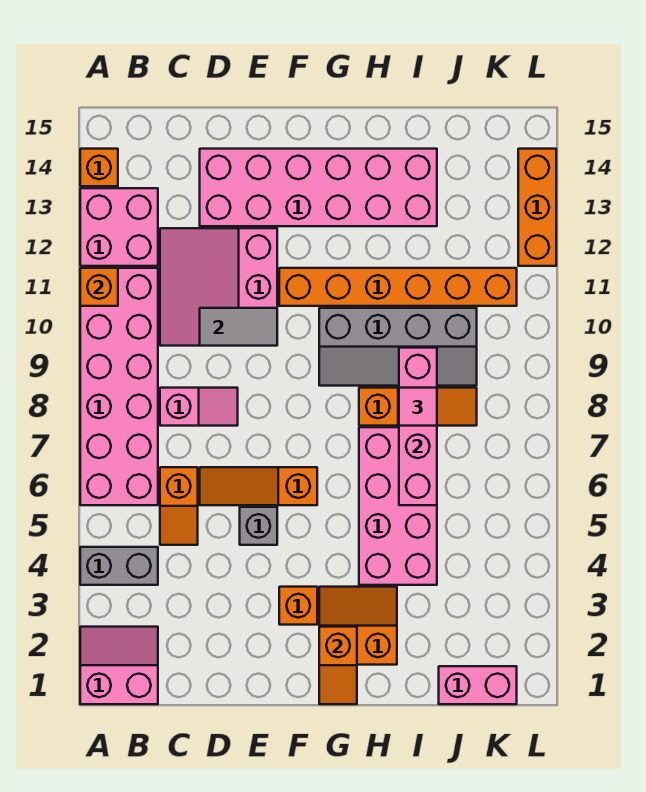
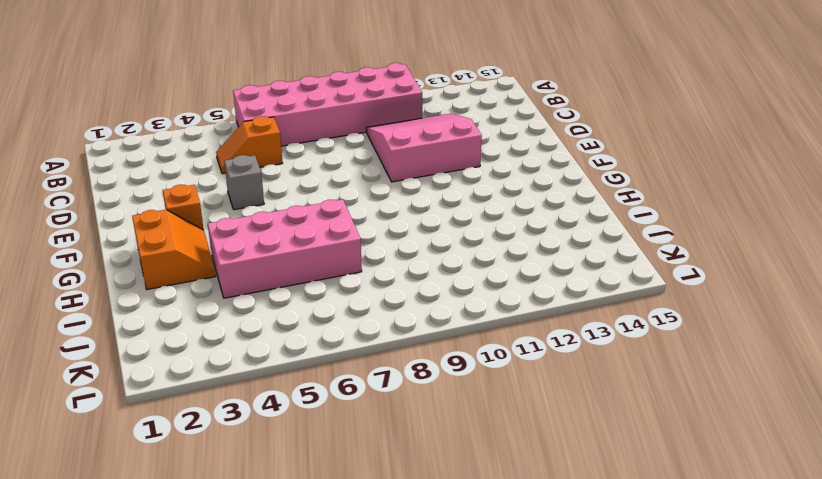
none -> pink 2x2 slope [80,627,158,704]
none -> grey 1x2 brick [80,547,158,585]
none -> pink 2x2 brick [80,188,158,266]

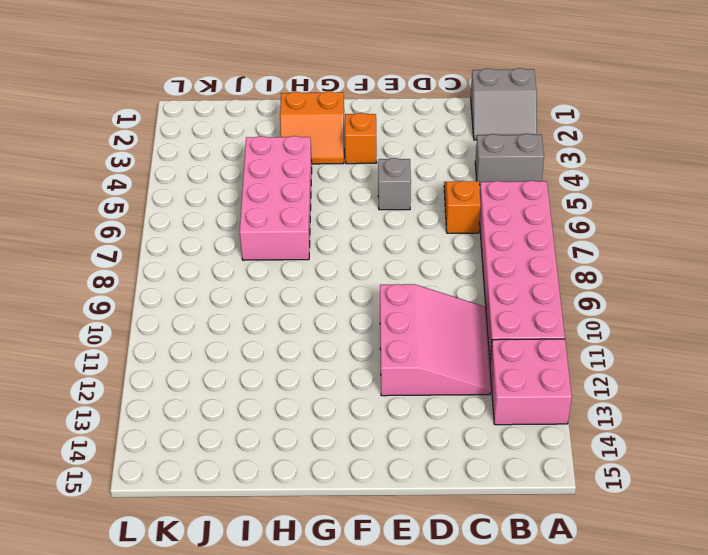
grey 2x2 slope [471,68,537,140] -> pink 2x2 slope [80,627,158,704]
none -> orange 1x1 brick [80,149,118,186]
none -> pink 1x2 slope [160,388,238,426]
none -> orange 1x3 slope [200,467,317,505]

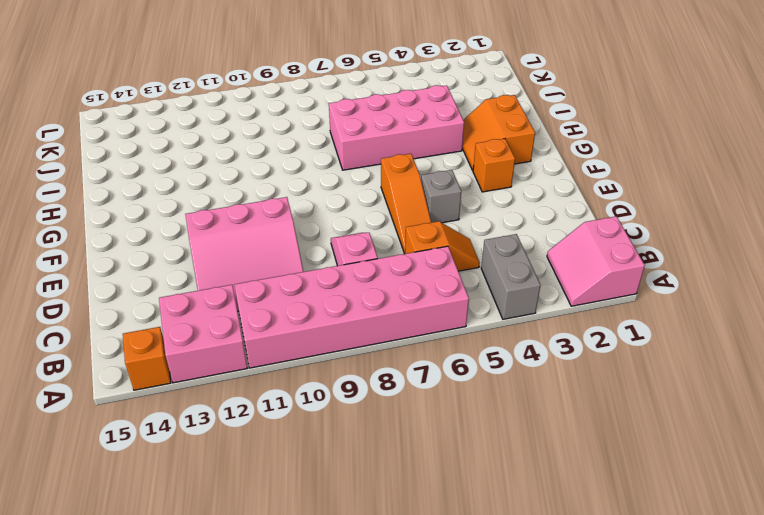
none -> pink 2x6 brick [200,149,437,226]
none -> orange 1x6 brick [279,268,517,306]
none -> grey 2x4 slope [319,308,477,386]

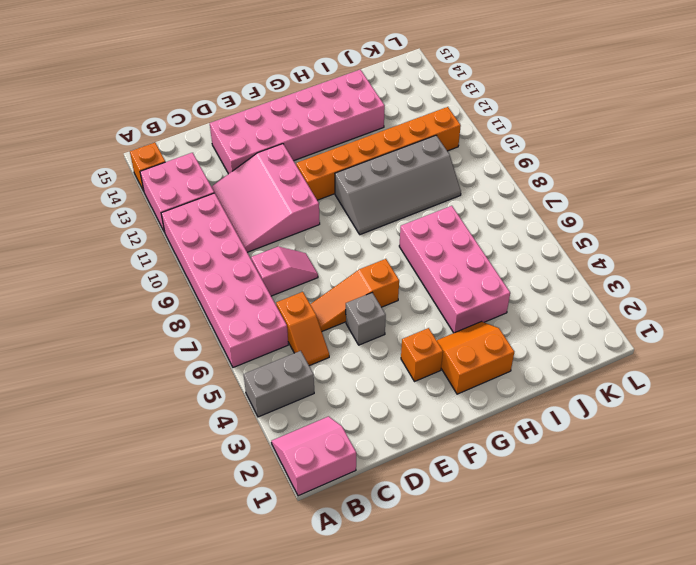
none -> orange 1x3 slope [359,388,477,426]
none -> pink 1x2 brick [439,666,517,704]
none -> orange 1x3 brick [518,149,556,266]

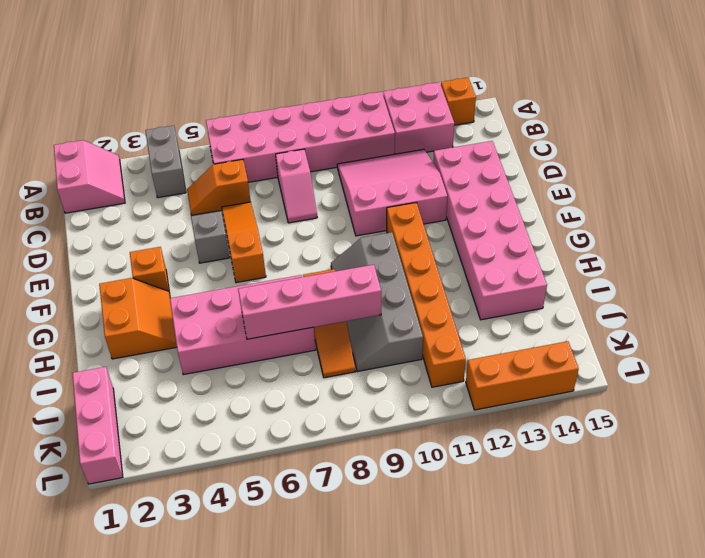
pink 1x3 brick [72,367,123,484] -> pink 1x2 brick [439,666,517,704]
none -> orange 1x1 brick [80,268,118,306]
none -> grey 1x2 tile [200,308,277,346]
none -> orange 1x2 slope [319,627,357,704]

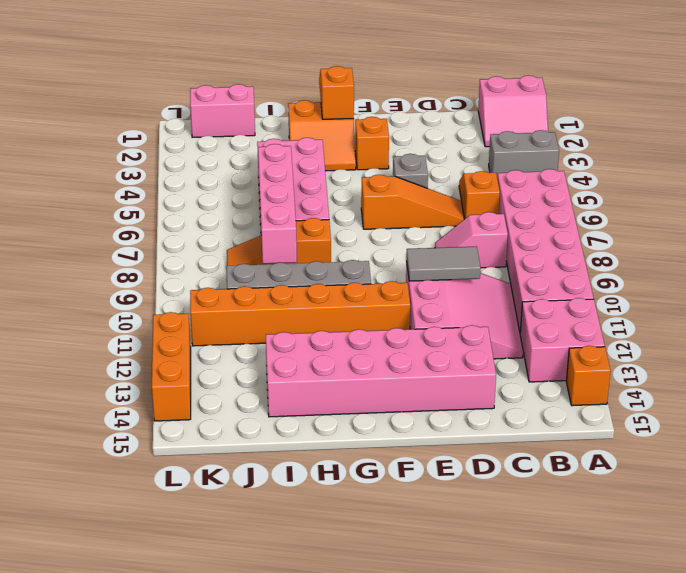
none -> orange 1x1 brick [80,268,118,306]
none -> pink 1x1 tile [399,388,437,426]

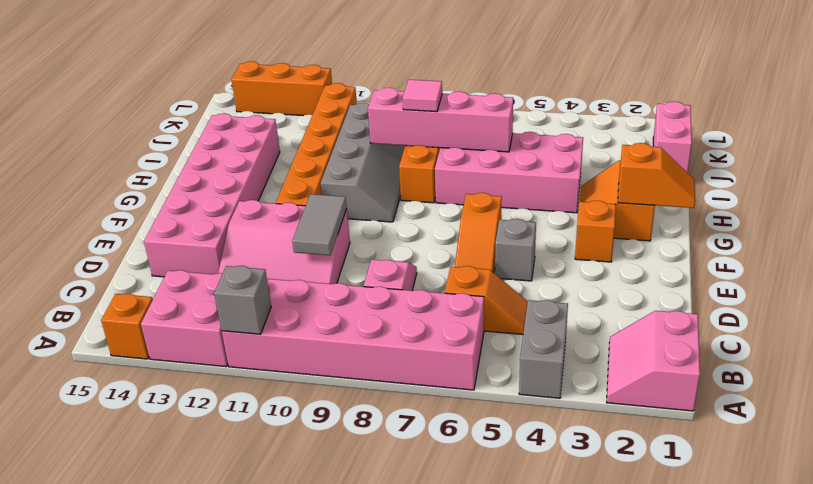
grey 1x1 brick [214,266,271,334] -> orange 1x1 brick [80,268,118,306]

